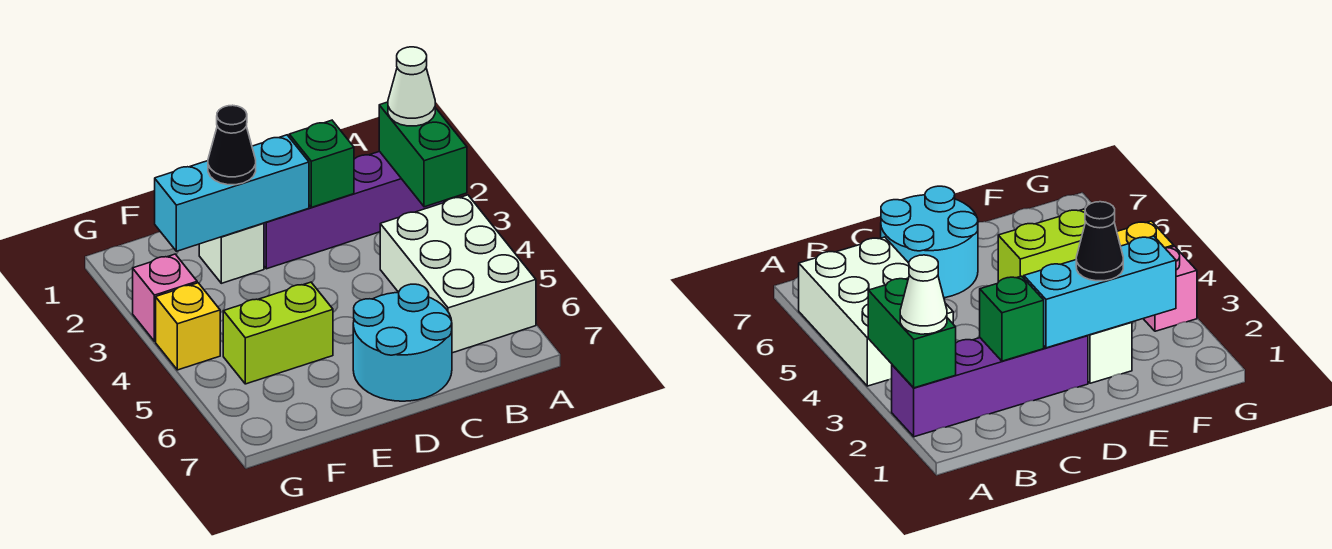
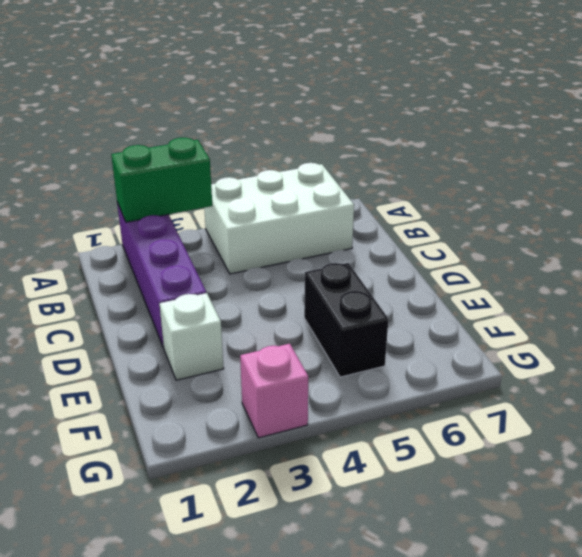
black 1x2 brick [304,263,388,377] -> lime 1x2 brick [223,282,333,384]
none -> cyan 2x2 round brick [353,284,452,401]
none -> yellow 1x1 brick [156,283,220,370]
none -> green 1x1 brick [289,120,354,207]

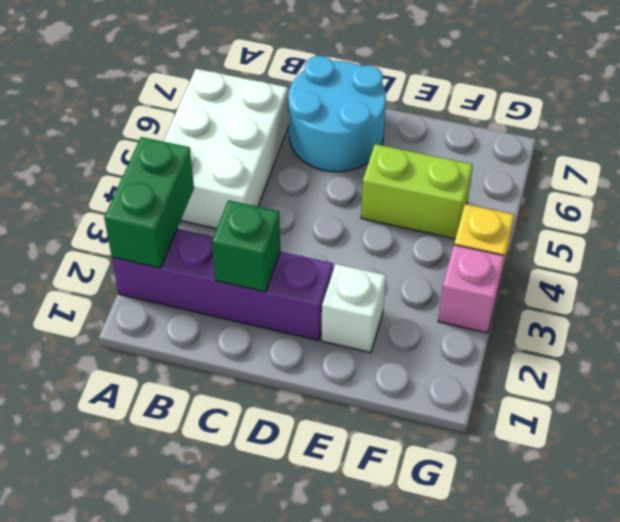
none -> cyan 1x3 brick [155,135,309,251]
none -> white 1x1 cone [388,47,435,126]
none -> black 1x1 cone [208,105,256,185]

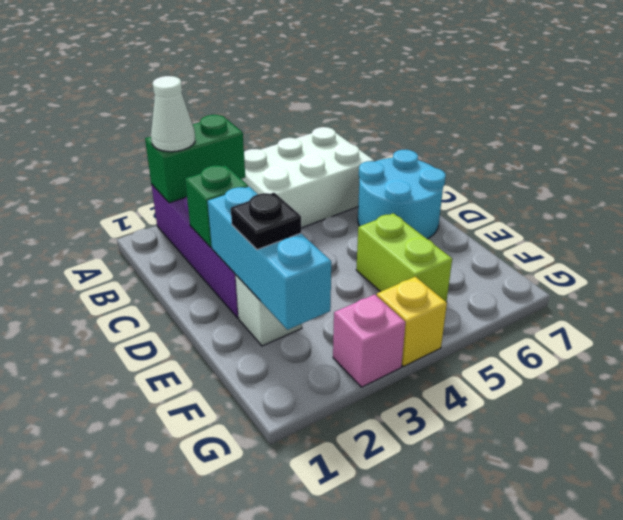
black 1x1 plate [231,193,301,250] -> black 1x1 cone [208,105,256,185]

